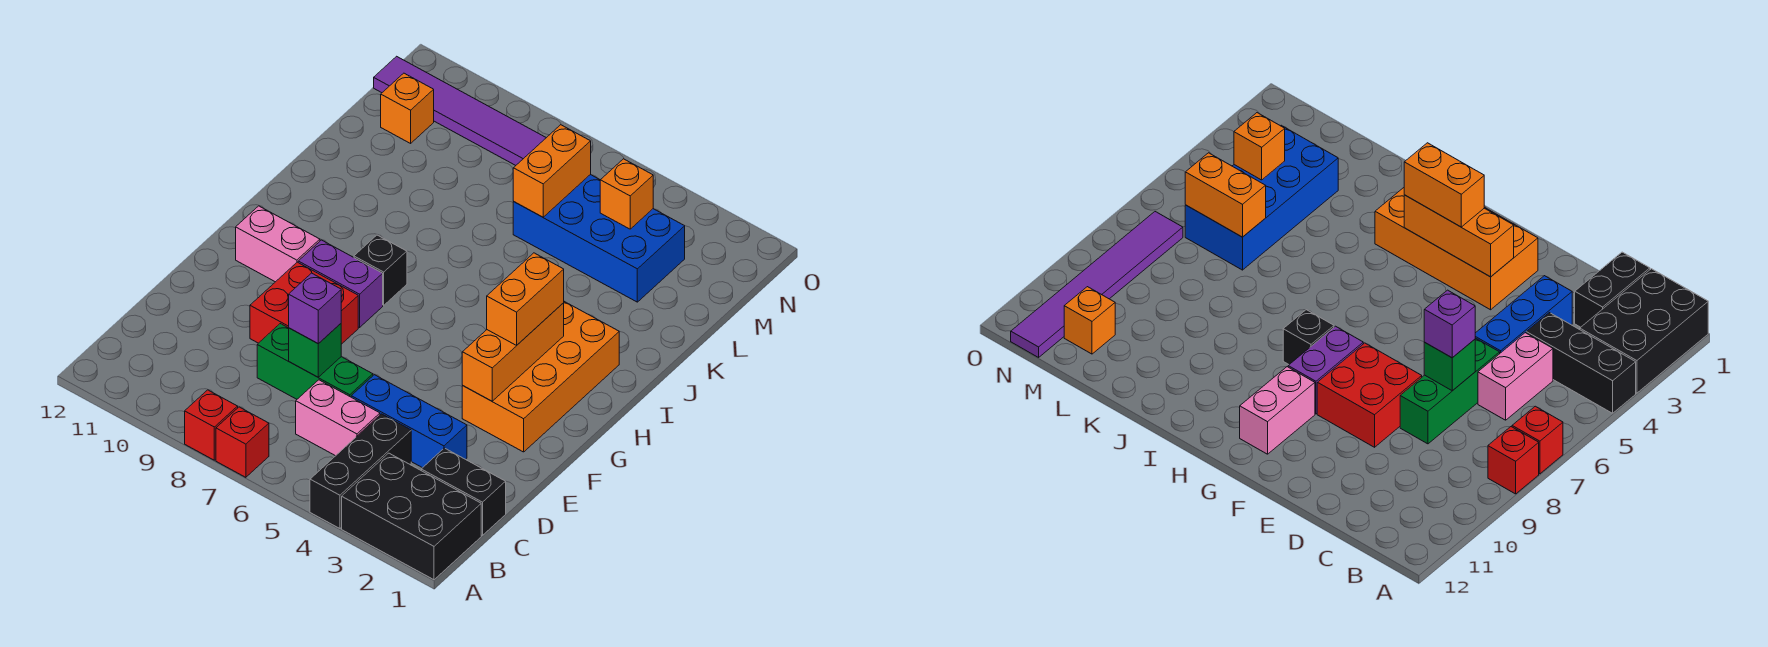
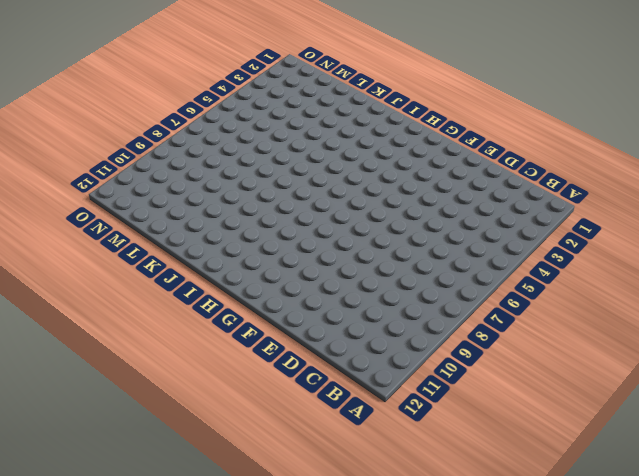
none -> black 2x3 brick [342,453,481,580]
none -> black 1x3 brick [310,414,411,528]
none -> red 1x1 brick [216,407,269,477]

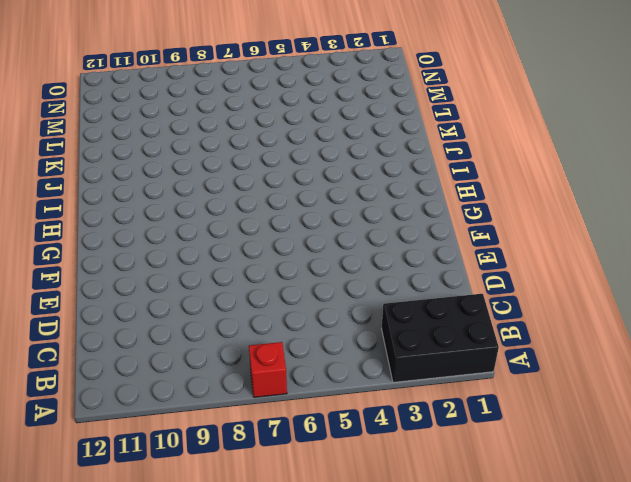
none -> black 1x3 brick [310,414,411,528]
none -> red 1x1 brick [185,390,238,460]
none -> black 1x2 brick [421,448,506,535]

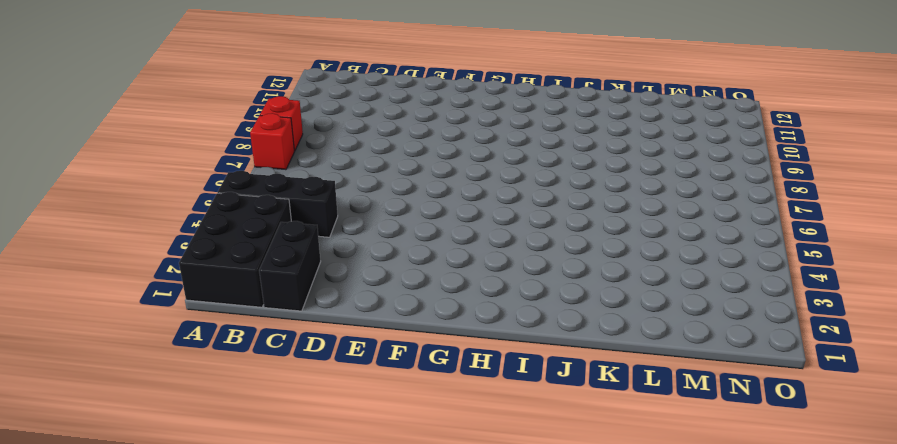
none -> pink 1x2 brick [296,380,380,456]
none -> blue 1x3 brick [351,375,467,468]
none -> green 1x3 brick [257,324,373,399]

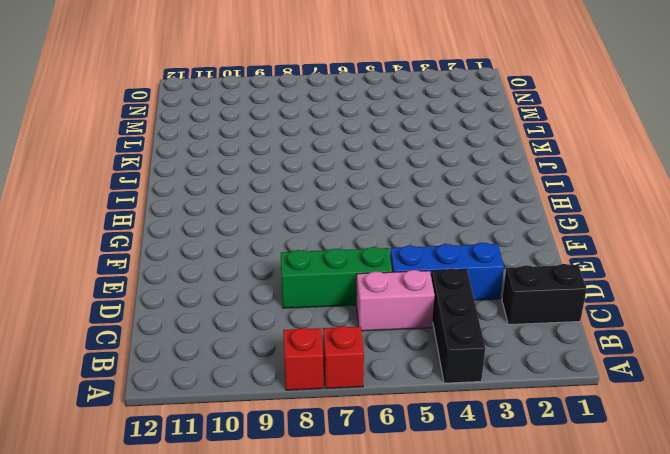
none -> black 2x3 brick [342,453,481,580]
none -> red 2x2 brick [250,262,358,344]
none -> orange 2x4 brick [462,301,619,452]

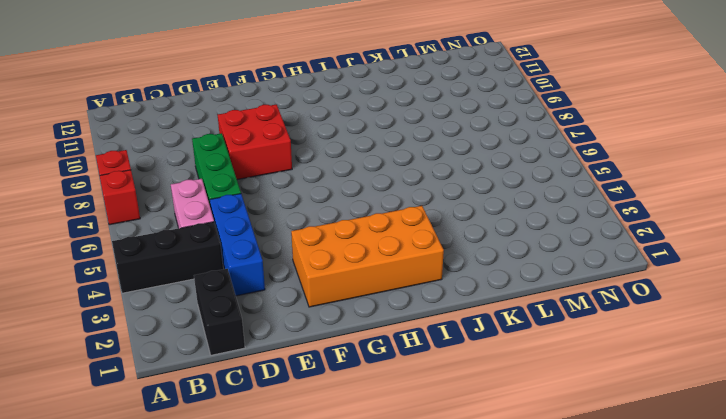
none -> black 2x3 brick [342,453,481,580]
none -> purple 1x2 brick [298,240,383,327]
none -> pink 1x2 brick [236,206,320,282]

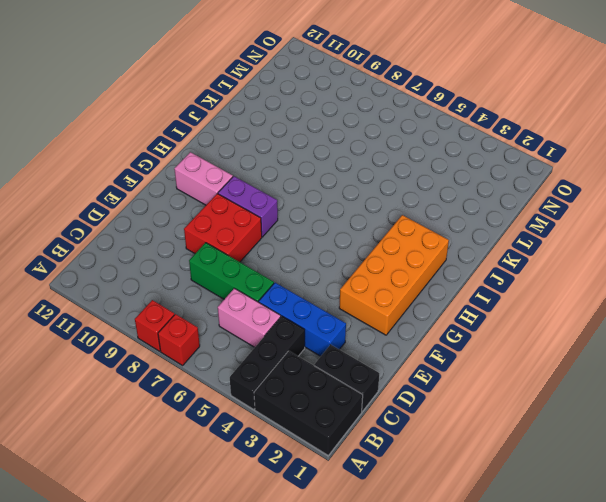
none -> black 1x1 brick [354,235,407,305]
none -> blue 2x4 brick [513,174,685,302]
none -> orange 1x1 brick [381,73,434,143]

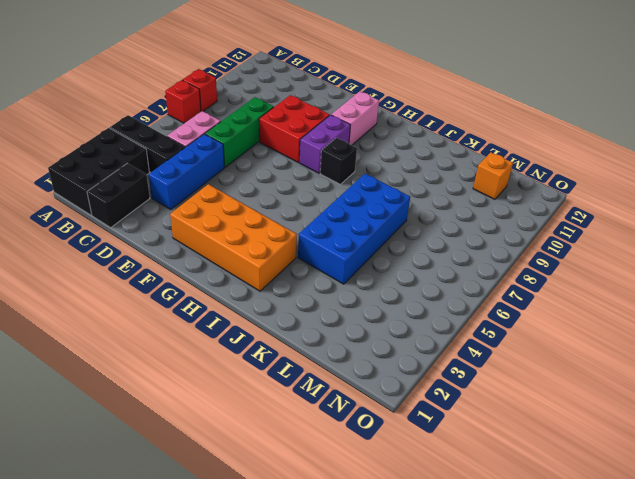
blue 2x4 brick [298,174,410,284] -> blue 2x4 brick moved to [513,174,685,302]
none -> purple 1x6 tile [374,56,546,165]
none -> green 1x1 brick [289,324,341,377]
none -> orange 1x3 brick [462,303,564,401]

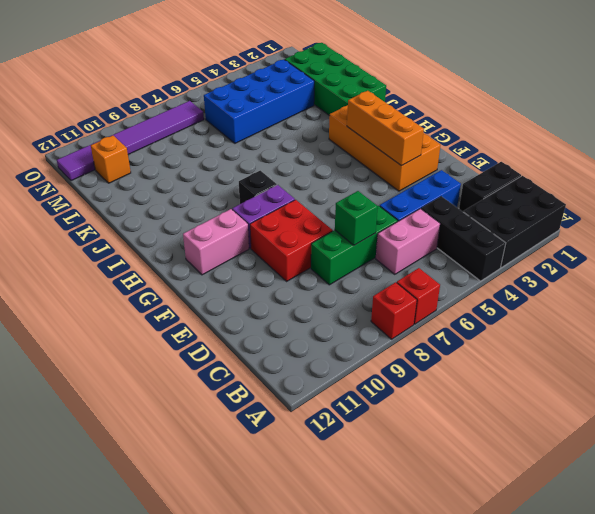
green 2x4 brick [285,43,386,116] -> none
none -> orange 1x2 brick [513,125,591,217]
none -> orange 1x1 brick [600,159,653,229]
none -> purple 1x1 brick [289,273,341,344]

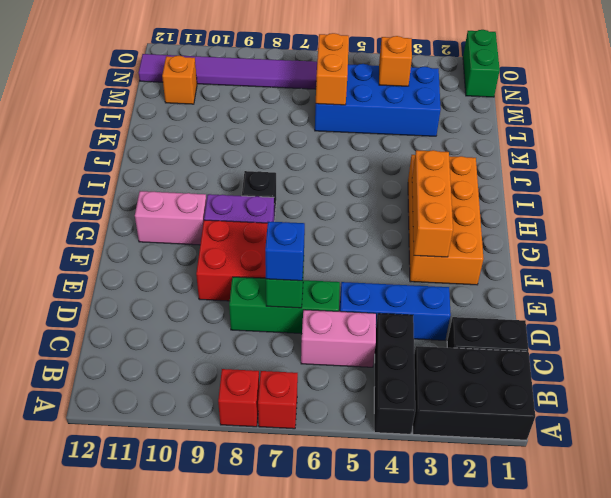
blue 1x1 brick [265,221,305,281] -> purple 1x1 brick [289,273,341,344]
green 1x2 brick [463,30,500,97] -> none
none -> orange 1x2 brick [487,253,564,345]

